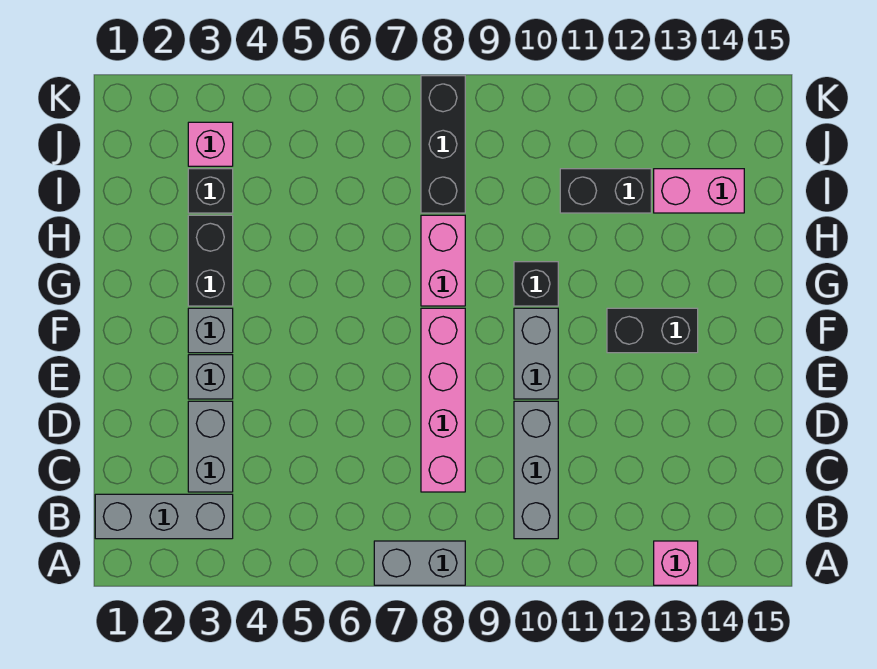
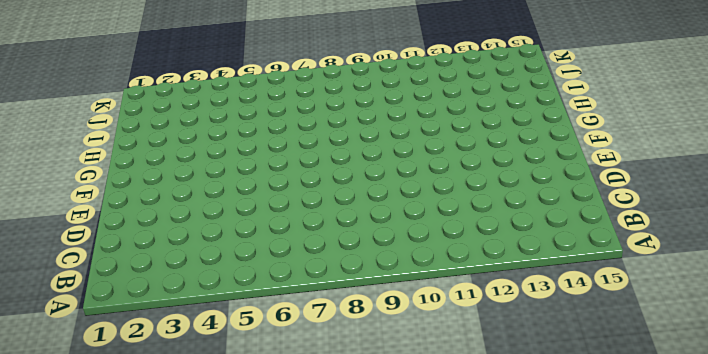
none -> grey 1x2 brick [374,541,465,585]
none -> pink 1x1 brick [654,541,698,585]
none -> grey 1x3 brick [95,494,233,539]

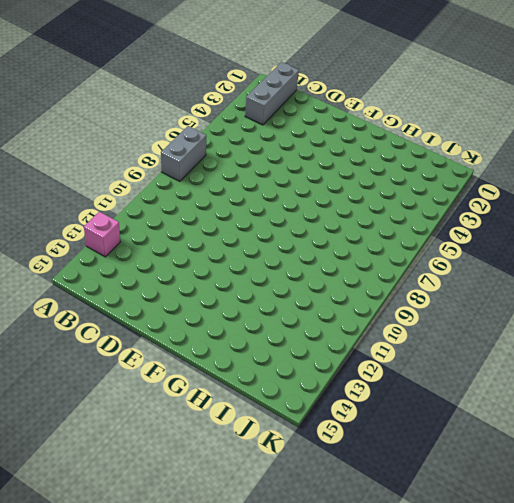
none -> grey 1x3 brick [514,401,558,539]
none -> grey 1x2 brick [188,401,233,492]
none -> pink 1x4 brick [421,308,465,492]

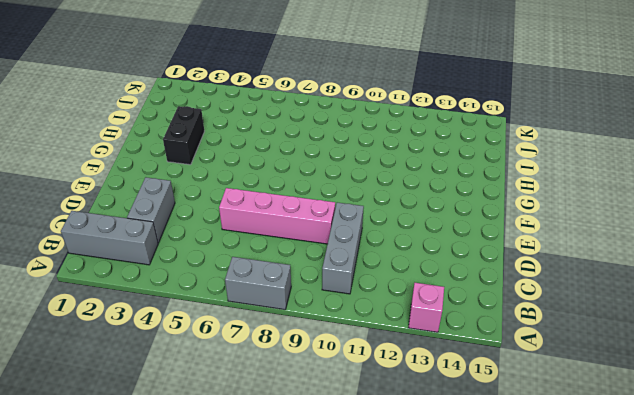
pink 1x4 brick [219,188,335,244] -> pink 1x4 brick turned to [421,308,465,492]
none -> grey 1x1 brick [188,355,233,399]
none -> grey 1x2 brick [514,308,558,399]
none -> grey 1x1 brick [188,308,233,353]

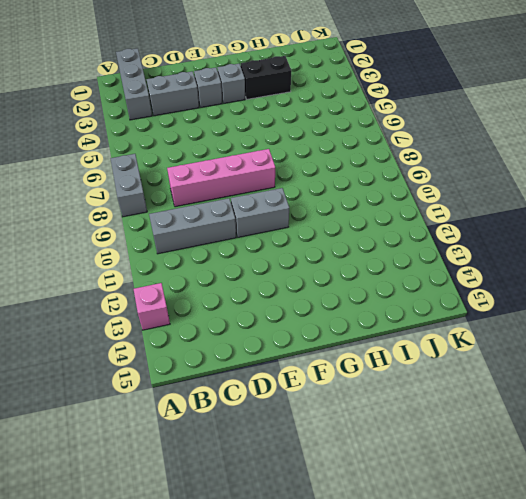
none -> black 1x2 brick [607,308,698,353]
none -> pink 1x2 brick [421,215,465,306]
none -> black 1x1 brick [514,262,558,306]

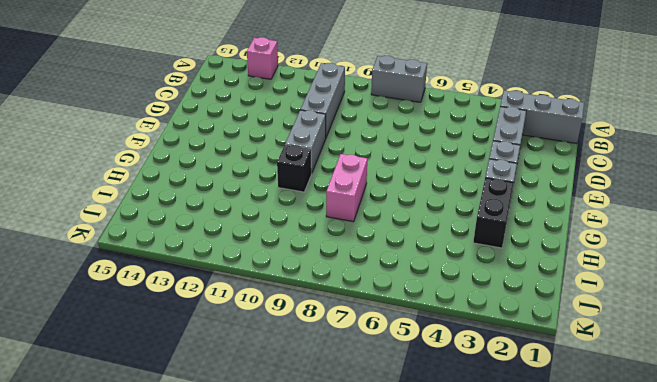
none -> pink 1x4 brick [421,308,465,492]
none -> black 1x2 brick [607,308,698,353]
none -> black 1x1 brick [188,169,233,213]

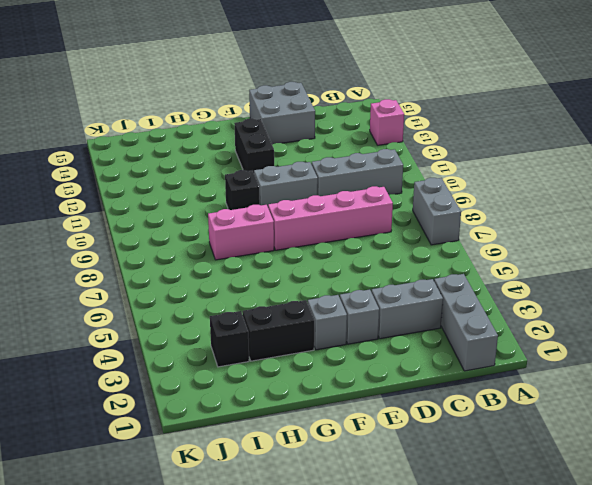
grey 2x2 brick [249,82,315,144] -> none
none -> black 1x3 brick [421,76,465,213]
none -> black 1x2 brick [560,169,651,213]
none -> pink 1x2 brick [654,169,744,213]

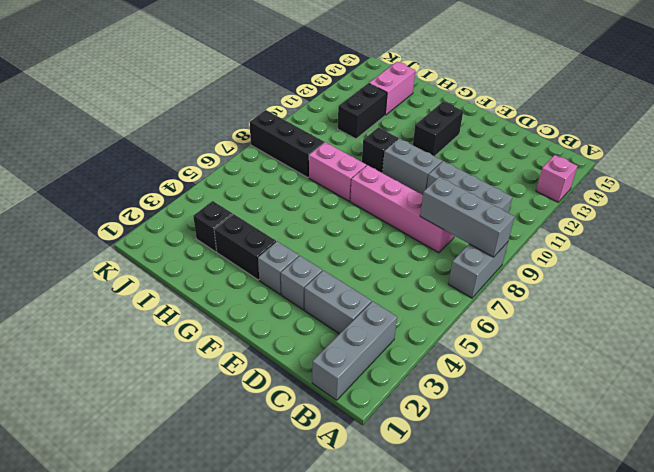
grey 1x3 brick [420,177,515,257] -> none
none -> pink 1x1 brick [188,122,233,166]

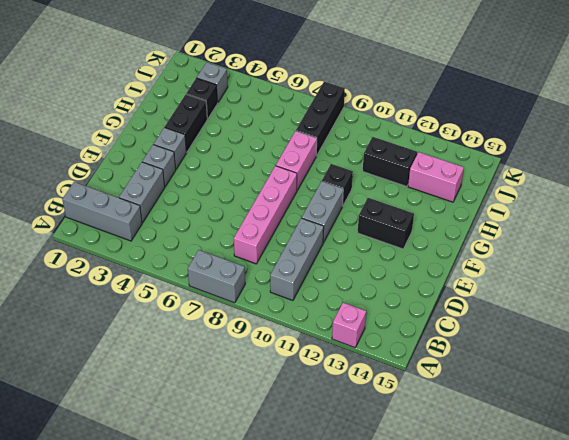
grey 1x1 brick [197,62,228,102] -> pink 1x1 brick [188,122,233,166]

